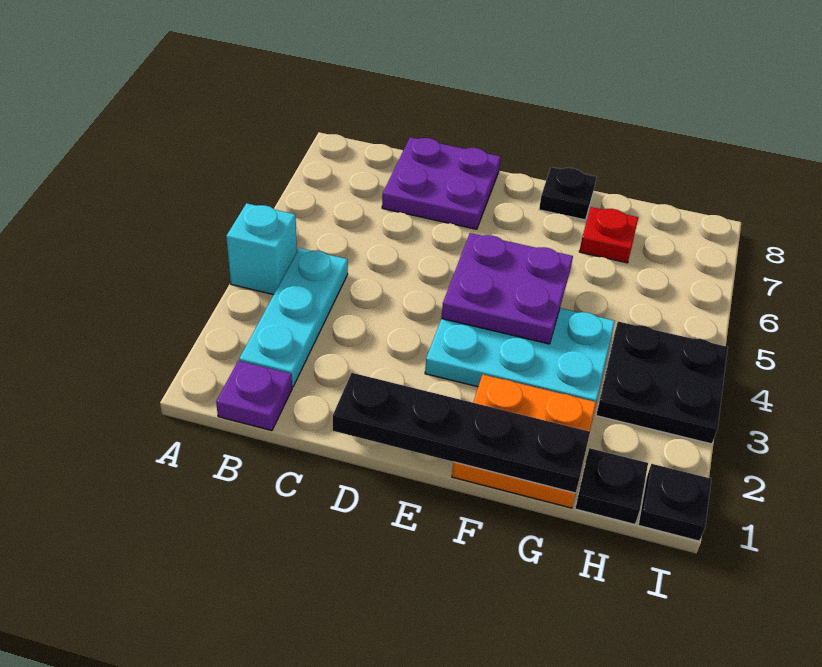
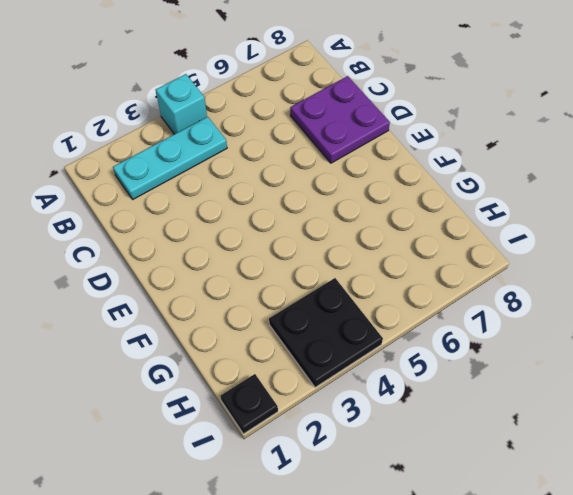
none -> purple 1x1 plate [216,361,292,431]
none -> cyan 2x3 plate [425,308,615,402]
none -> orange 2x2 plate [452,375,596,508]

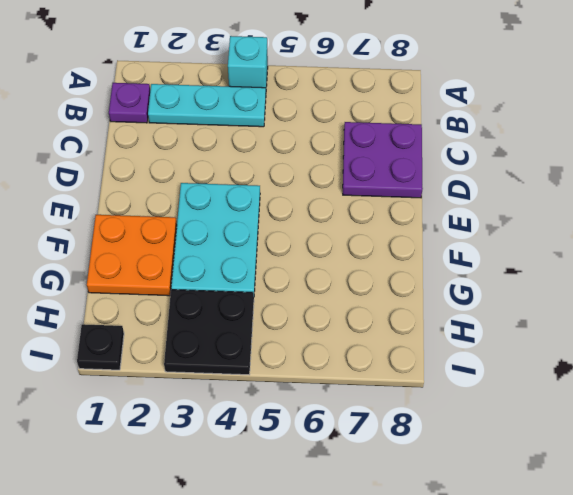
none -> black 1x1 plate [539,167,596,220]
none -> red 1x1 plate [579,207,638,263]
none -> black 1x1 plate [575,448,648,524]

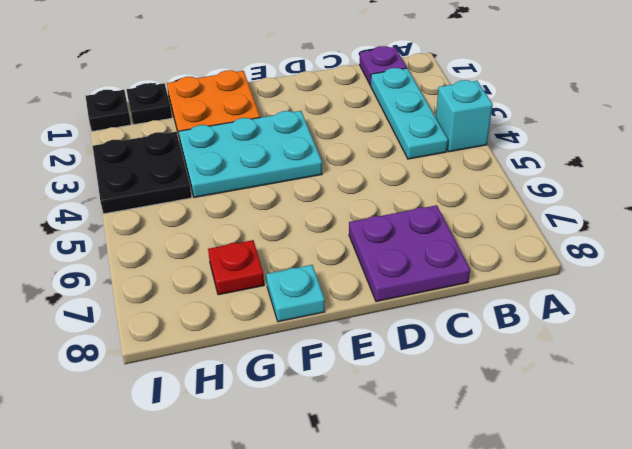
cyan 1x1 plate [266,265,325,322] -> black 1x1 plate [539,167,596,220]
none -> black 1x4 plate [333,373,590,493]
none -> purple 2x2 plate [441,233,573,344]

